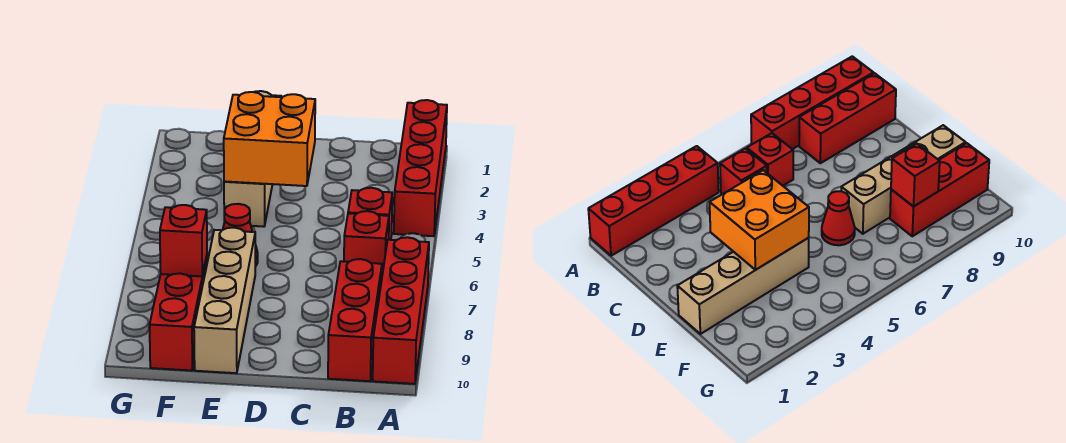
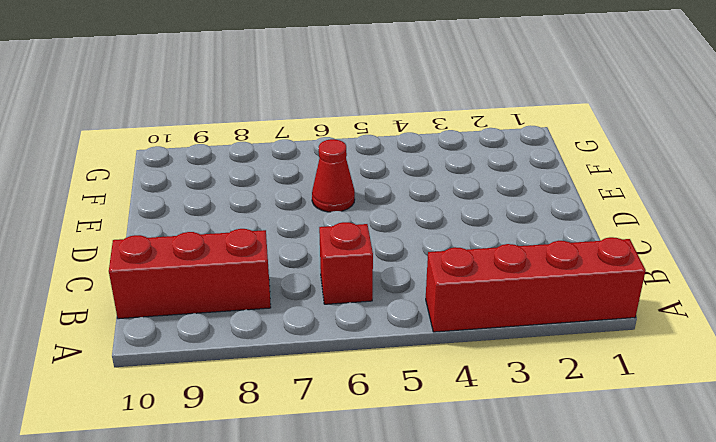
none -> red 1x4 brick [373,237,429,384]
none -> red 1x1 brick [348,188,392,240]

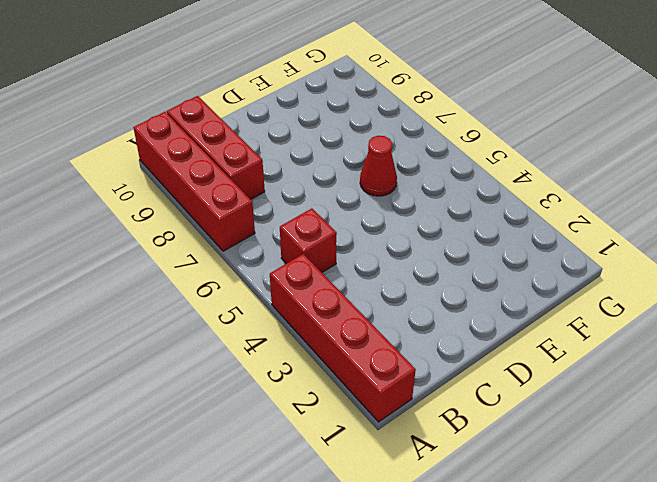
none -> red 1x1 brick [344,211,389,275]
none -> tan 1x4 brick [224,91,281,227]

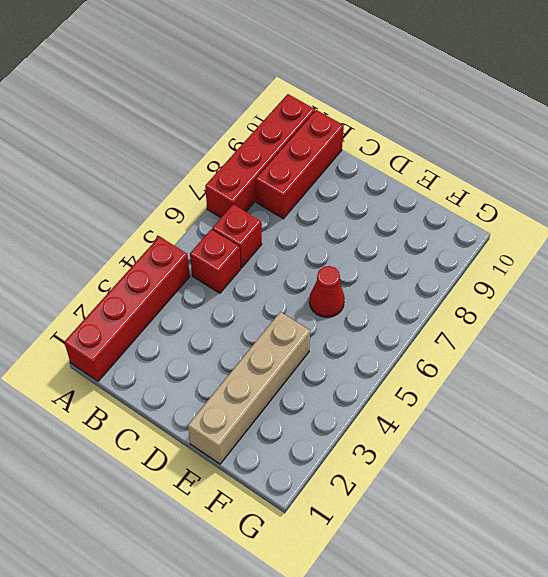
none -> tan 1x4 brick [194,228,255,373]
none -> red 1x3 brick [150,256,207,371]

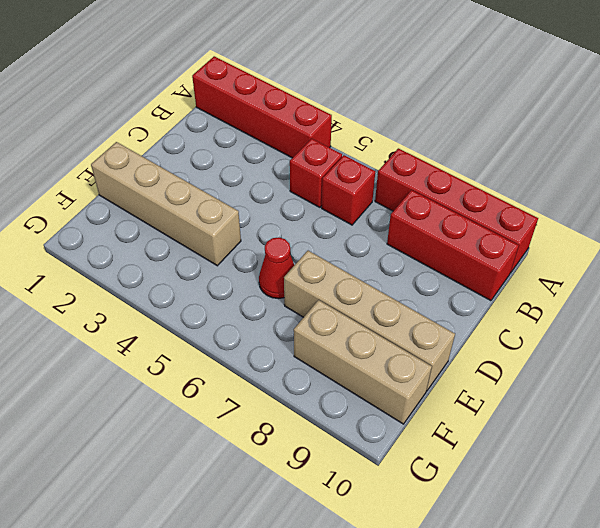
tan 1x3 brick [294,300,432,424] -> red 1x3 brick [150,256,207,371]
none -> orange 2x2 brick [224,92,315,186]
none -> red 1x1 brick [160,205,207,276]

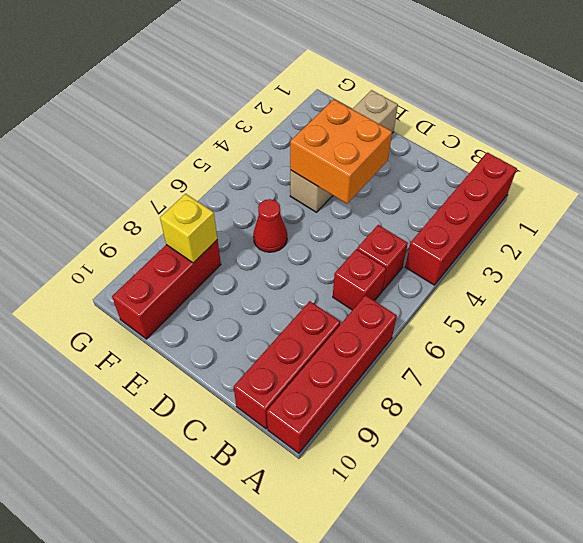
yellow 1x1 brick [160,194,217,263] -> red 1x1 brick [160,205,207,276]
none -> tan 1x4 brick [194,228,255,373]

